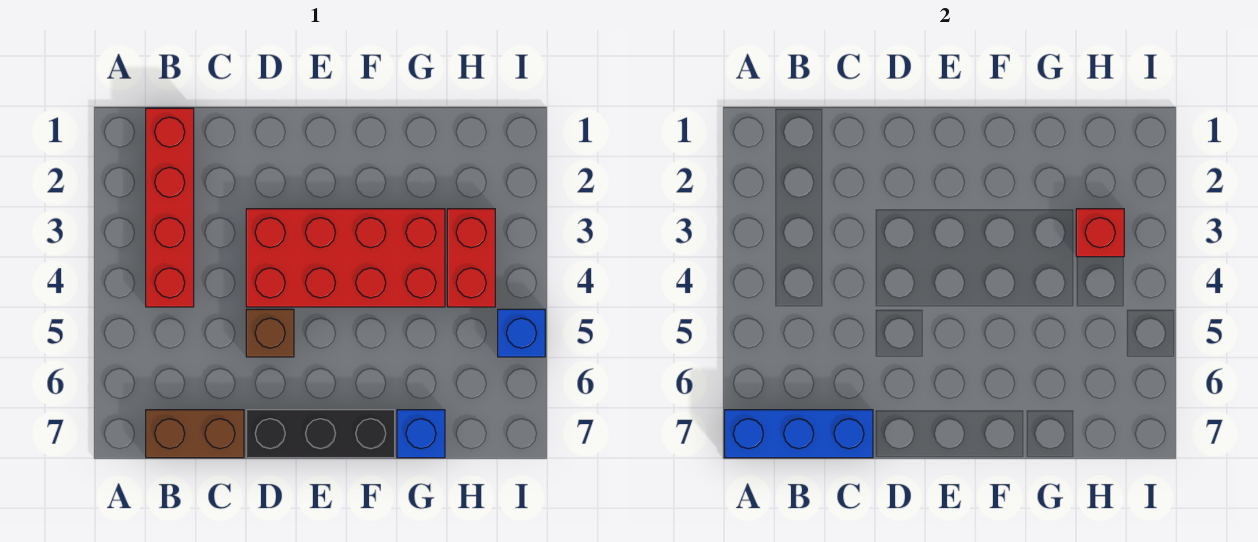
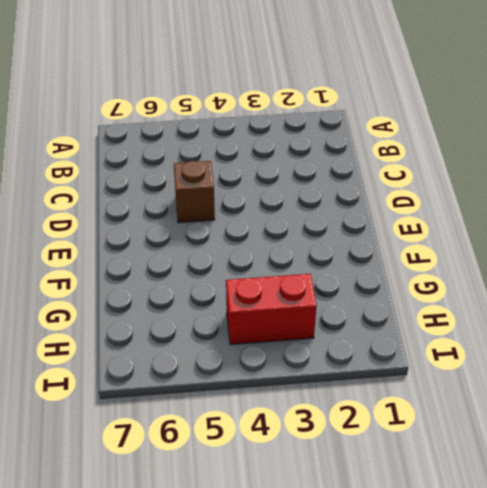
none -> red 1x4 brick [146,108,194,307]
none -> brown 1x2 brick [146,410,244,458]

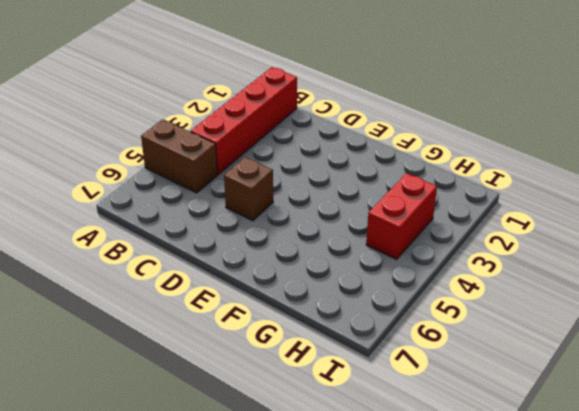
brown 1x2 brick [141,119,218,193] -> brown 1x2 brick moved to [146,410,244,458]
none -> red 2x4 brick [246,209,445,307]
none -> black 1x3 brick [246,410,395,458]

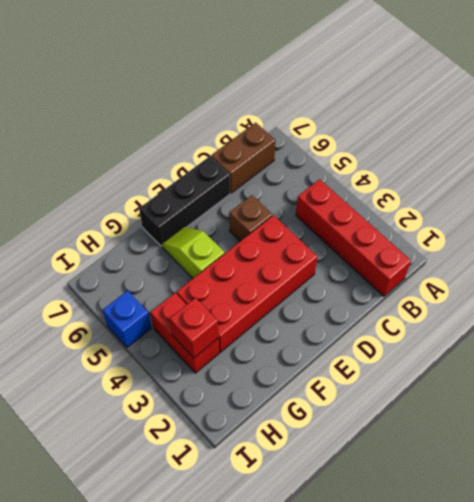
lime 1x2 slope [162,227,225,278] -> none
none -> blue 1x1 brick [397,410,445,458]
none -> blue 1x3 brick [725,410,873,458]

